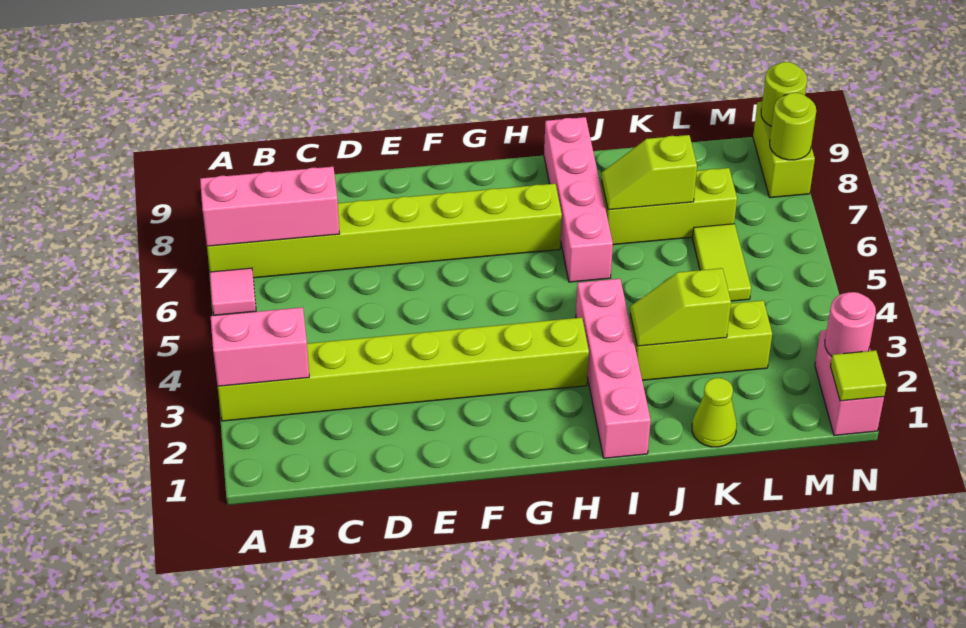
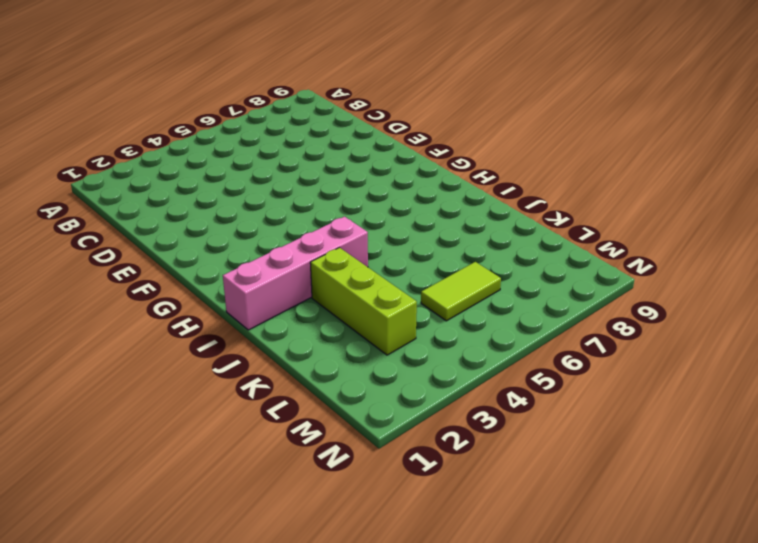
none -> lime 1x8 brick [218,317,589,421]
none -> pink 1x1 tile [210,268,256,315]
none -> lime 1x8 brick [207,184,562,278]

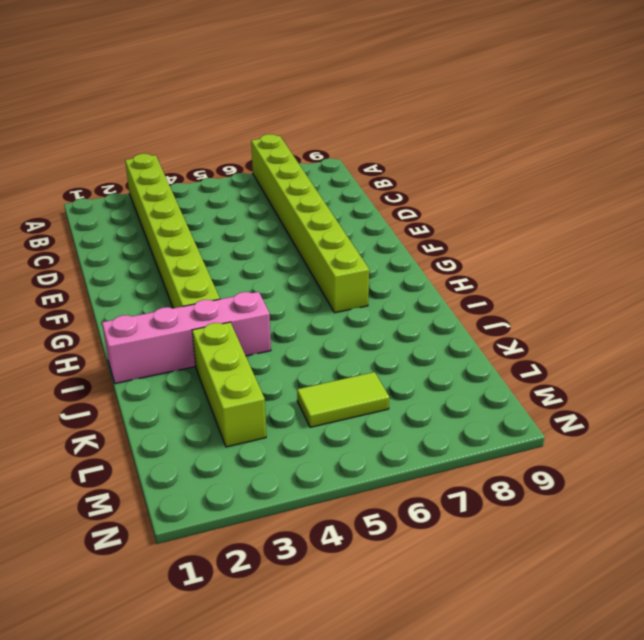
none -> pink 1x1 tile [210,268,256,315]
none -> pink 1x4 brick [544,117,613,282]
none -> lime 1x3 brick [601,168,737,245]

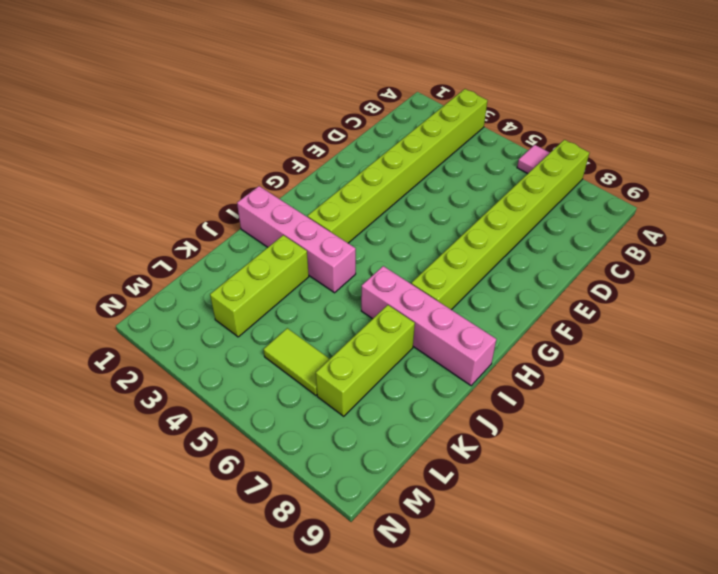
none -> lime 1x1 cone [692,378,737,447]
none -> pink 1x2 brick [815,330,884,436]
none -> lime 1x2 brick [753,102,815,198]

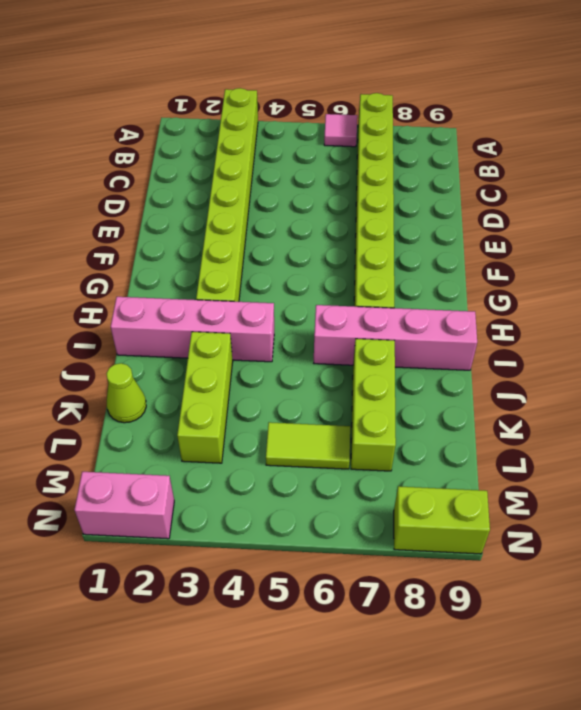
none -> pink 1x2 brick [211,307,309,386]
none -> pink 1x3 brick [200,167,339,246]
none -> lime 1x2 slope [630,268,731,346]

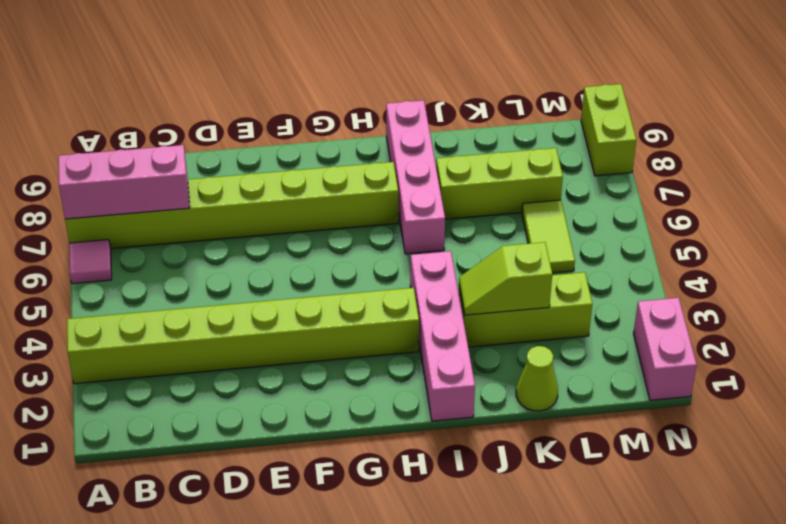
none -> pink 1x2 brick [211,307,309,386]
none -> lime 1x2 slope [601,135,697,210]
none -> lime 1x1 tile [830,350,886,401]

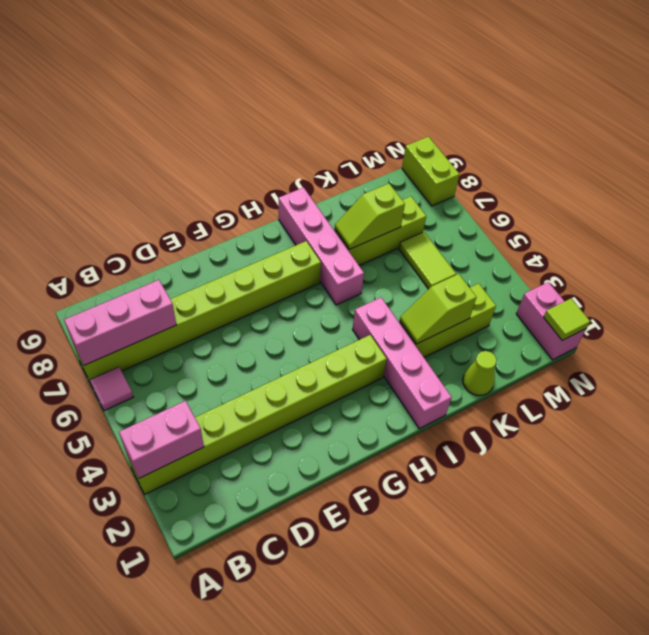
none -> pink 1x1 round brick [825,292,876,356]
none -> lime 1x1 round brick [770,93,816,160]
none -> lime 1x1 round brick [761,62,807,126]

